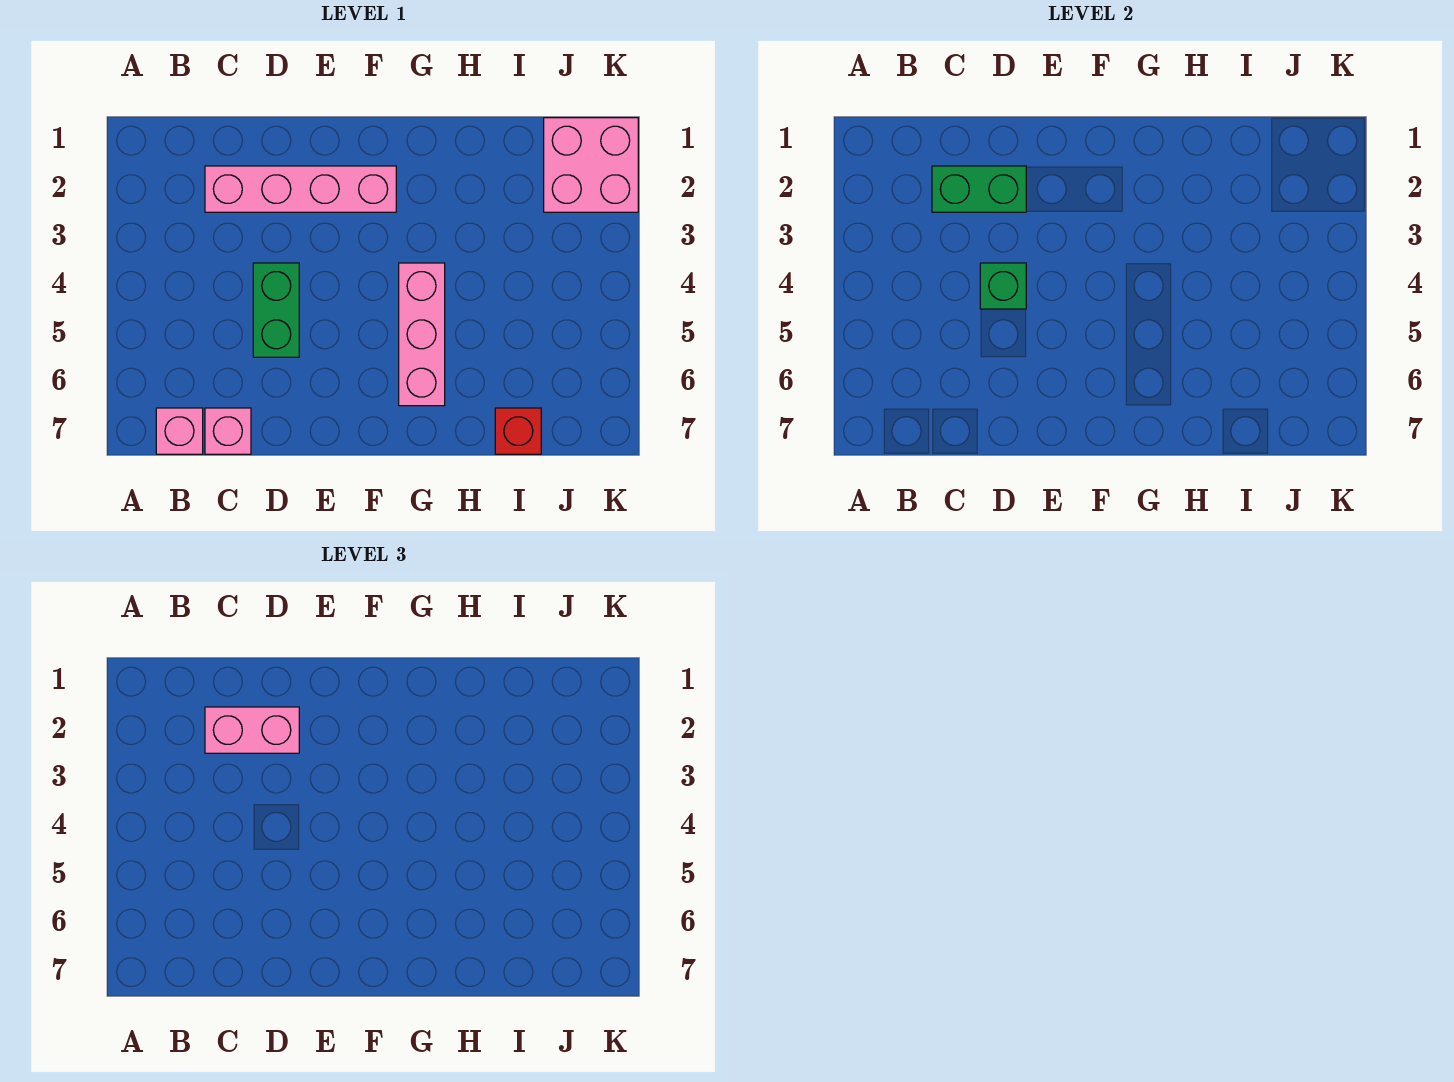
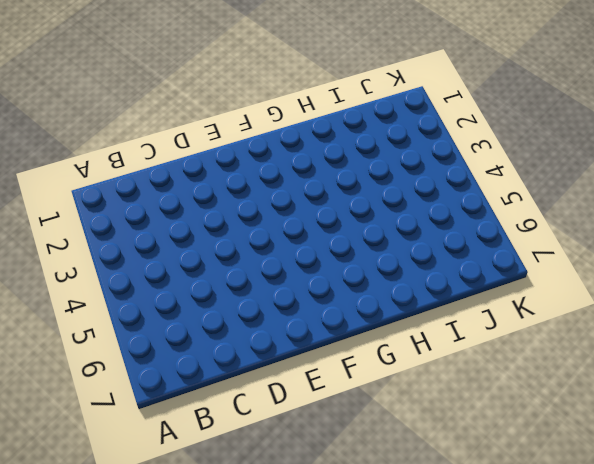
none -> pink 1x1 brick [156,408,203,454]
none -> pink 1x4 brick [205,166,396,212]

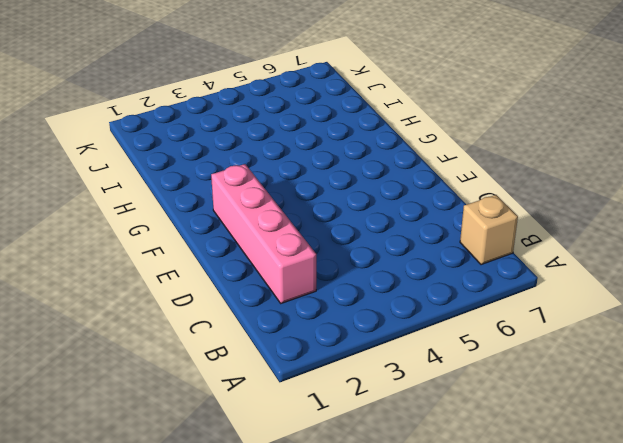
tan 1x1 brick [460,195,518,265] -> pink 1x1 brick [156,408,203,454]
none -> pink 1x1 brick [205,408,251,454]
none -> green 1x2 brick [253,263,299,357]

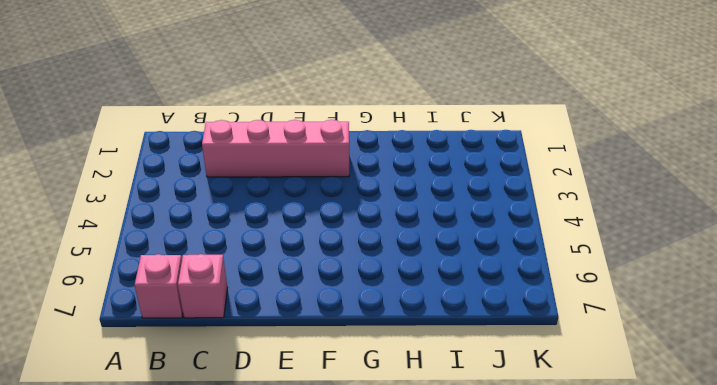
none -> green 1x2 brick [253,263,299,357]
none -> pink 1x3 brick [399,263,445,406]

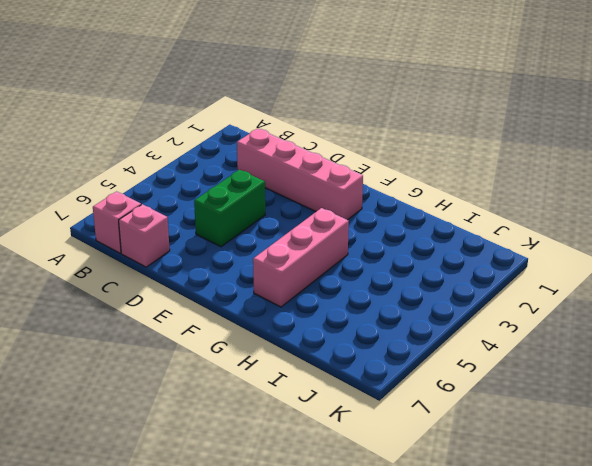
none -> red 1x1 brick [495,408,541,454]
none -> pink 2x2 brick [544,118,638,212]

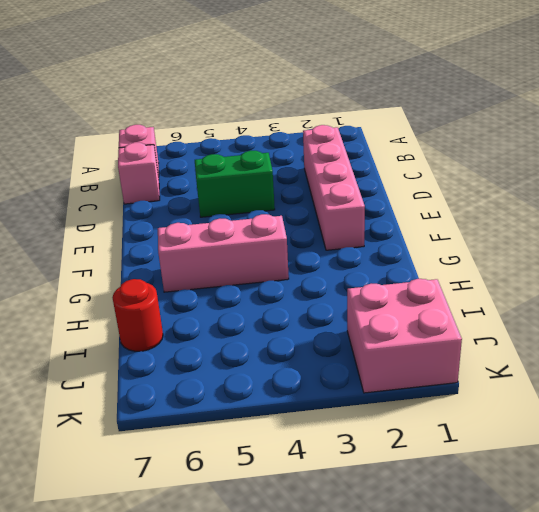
red 1x1 round brick [112,279,163,351] -> red 1x1 brick [495,408,541,454]
none -> green 1x2 brick [932,166,1026,212]
none -> green 1x1 brick [980,263,1026,309]

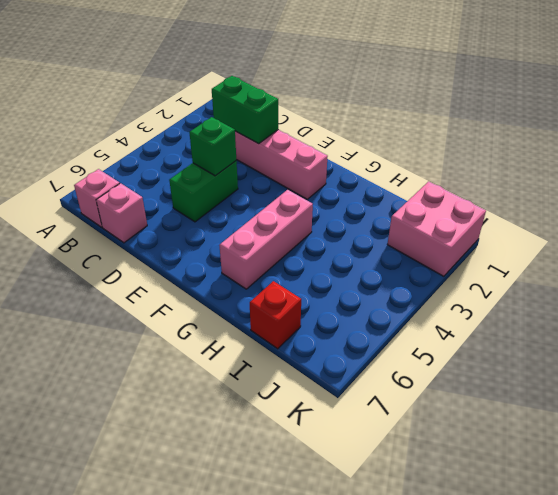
none -> pink 1x2 brick [205,707,299,753]

